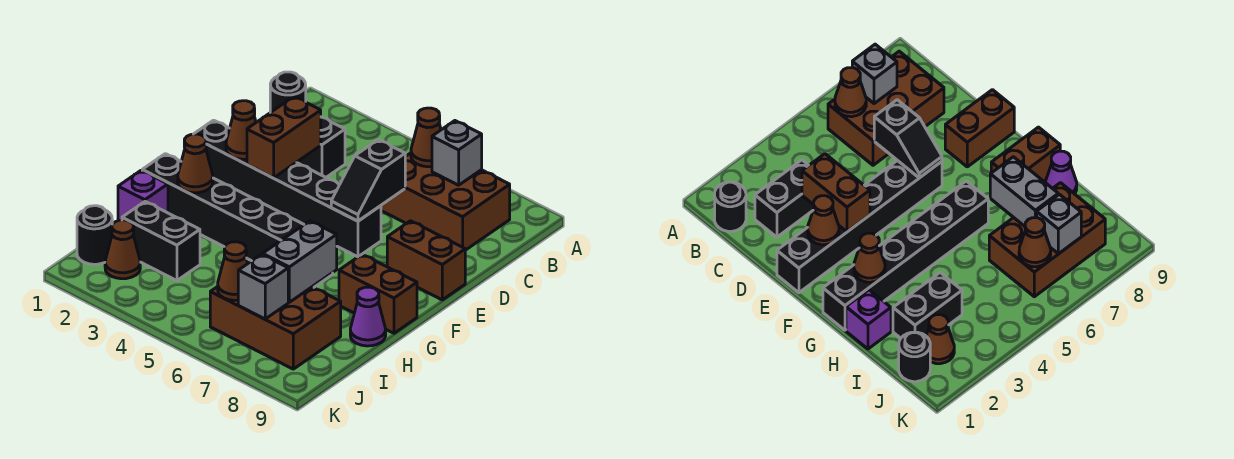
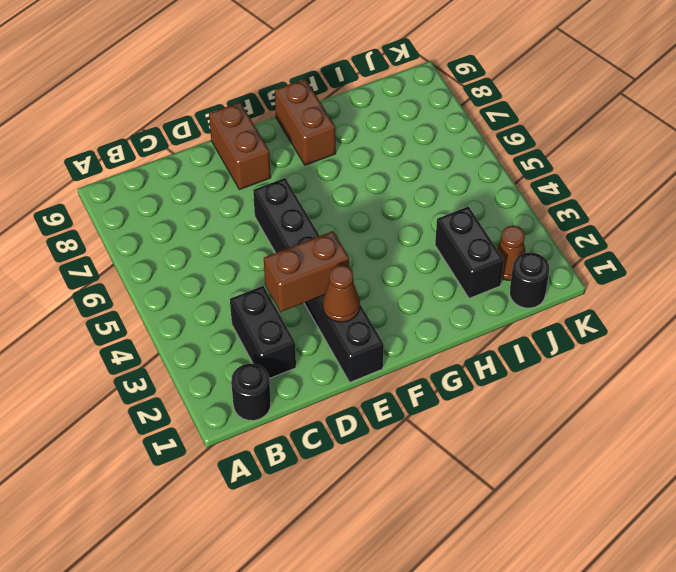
none -> brown 2x3 brick [381,153,510,250]
none -> black 1x6 brick [142,154,333,287]
none -> purple 1x1 brick [118,170,168,221]

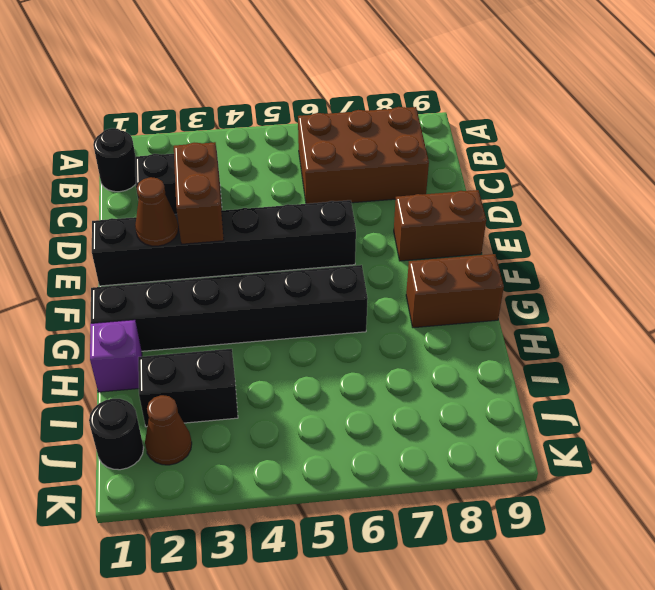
none -> purple 1x1 cone [350,287,386,346]
none -> brown 2x3 brick [210,287,341,369]
none -> brown 1x1 cone [411,108,441,167]

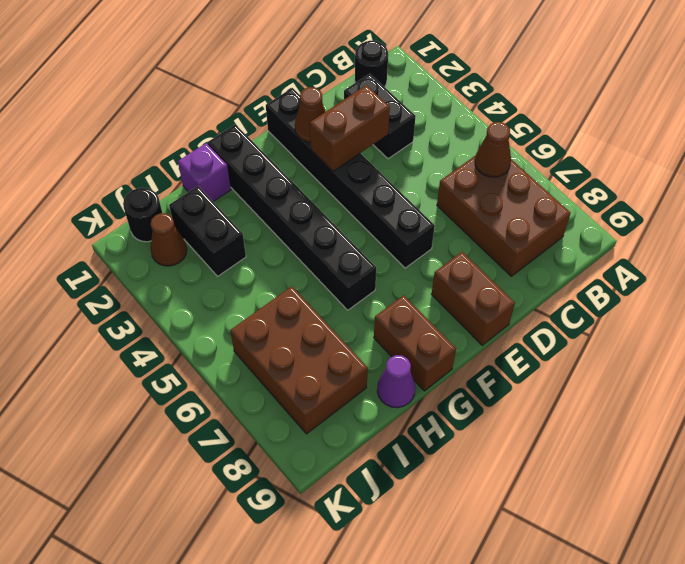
none -> grey 1x1 brick [432,121,482,185]
none -> black 1x2 slope [331,140,405,221]
none -> brown 1x1 cone [178,134,213,193]

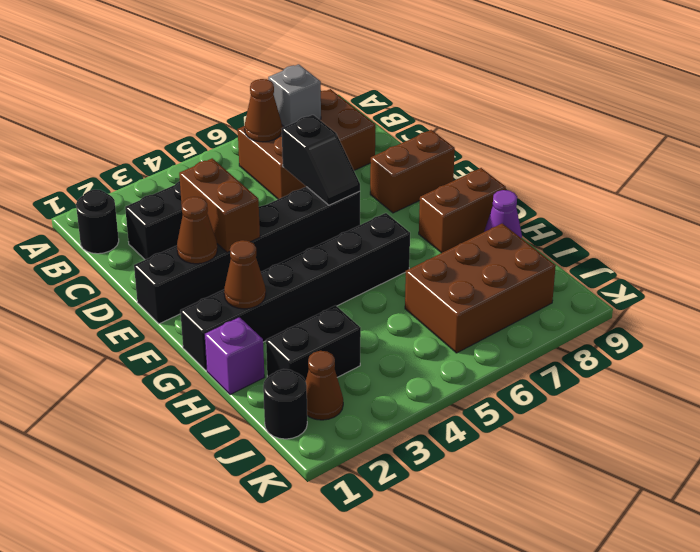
none -> grey 1x2 brick [263,221,337,302]
none -> brown 1x1 cone [218,242,248,300]
none -> grey 1x1 brick [238,254,288,319]

